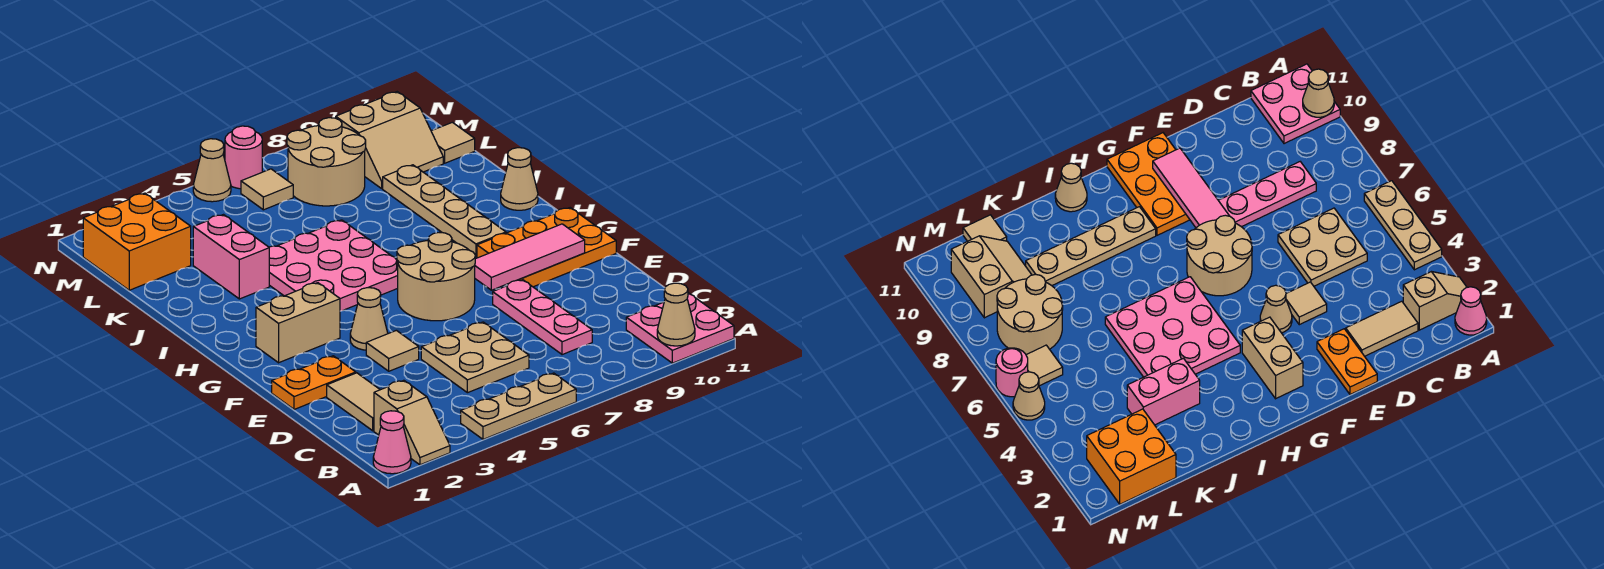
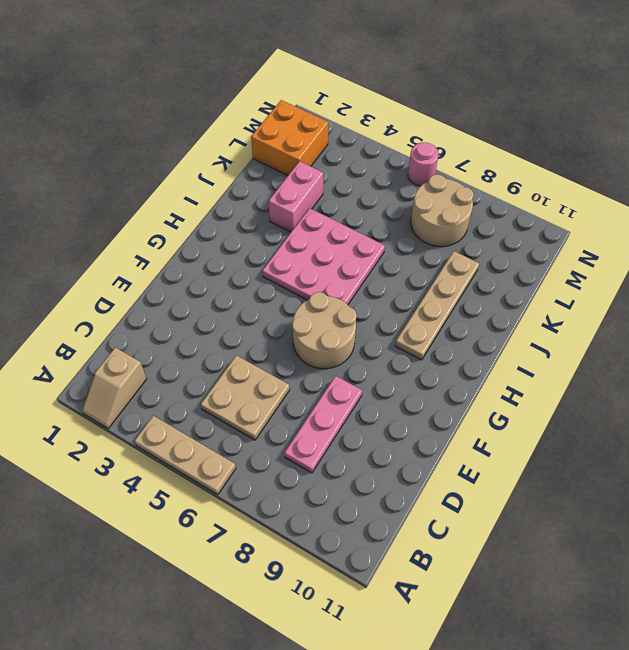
none -> pink 1x1 cone [373,411,411,474]
none -> pink 2x2 plate [626,293,734,363]
none -> tan 1x2 tile [327,373,380,431]

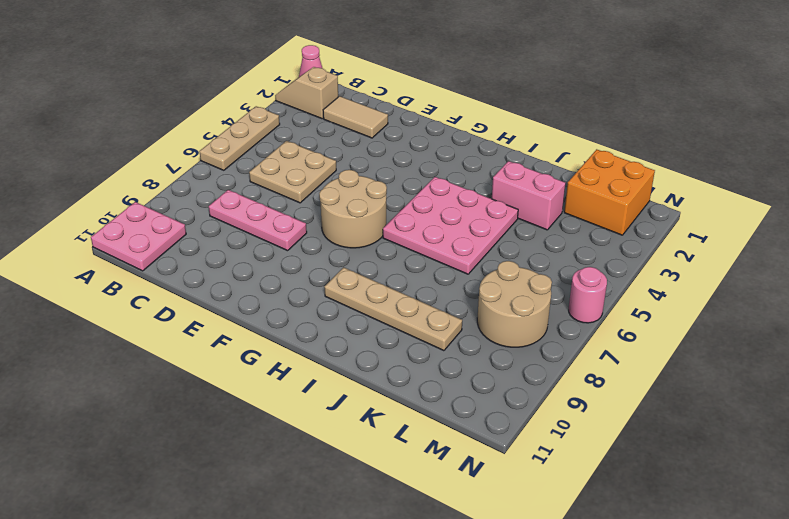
none -> orange 1x2 plate [272,356,356,409]
none -> tan 1x1 tile [366,330,419,371]
none -> tan 1x1 cone [350,288,388,350]

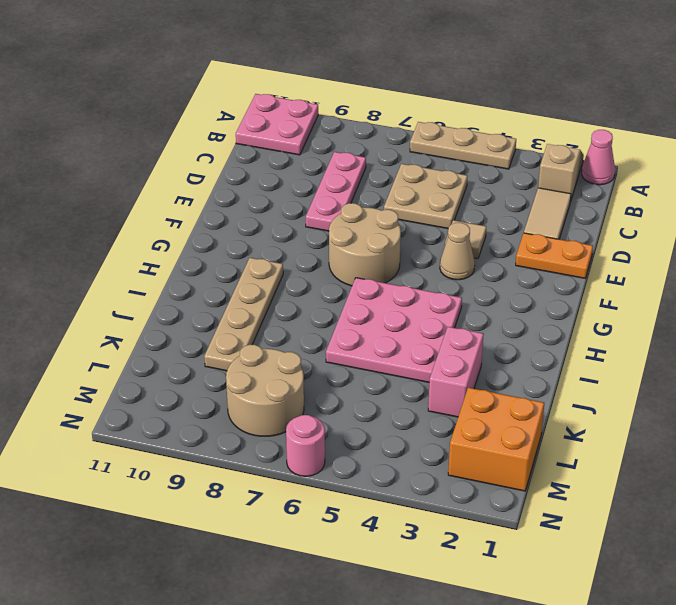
none -> orange 2x3 plate [477,208,616,287]
none -> tan 1x2 brick [256,283,340,363]
none -> tan 1x1 cone [501,148,538,210]

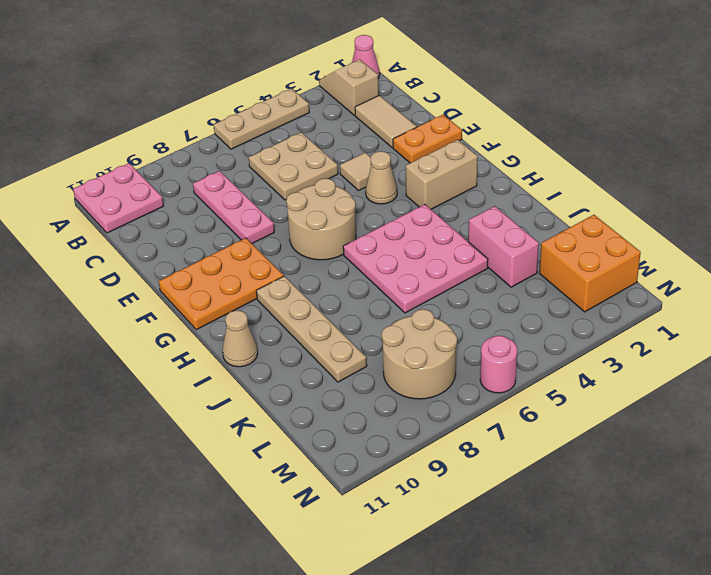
none -> tan 2x2 slope [336,92,443,189]
none -> tan 1x1 tile [431,122,475,163]
none -> tan 1x1 tile [241,169,293,210]

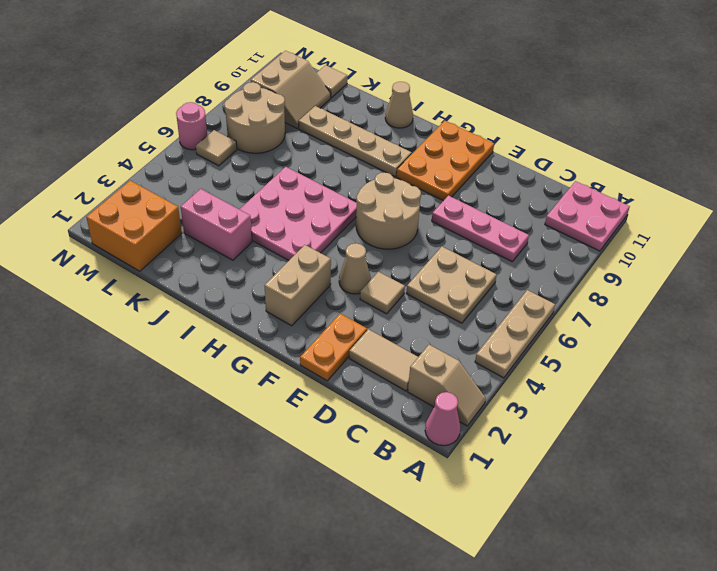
none -> tan 1x1 cone [193,139,231,202]
none -> tan 1x1 cone [657,283,695,346]
none -> pink 1x3 tile [475,224,585,290]

